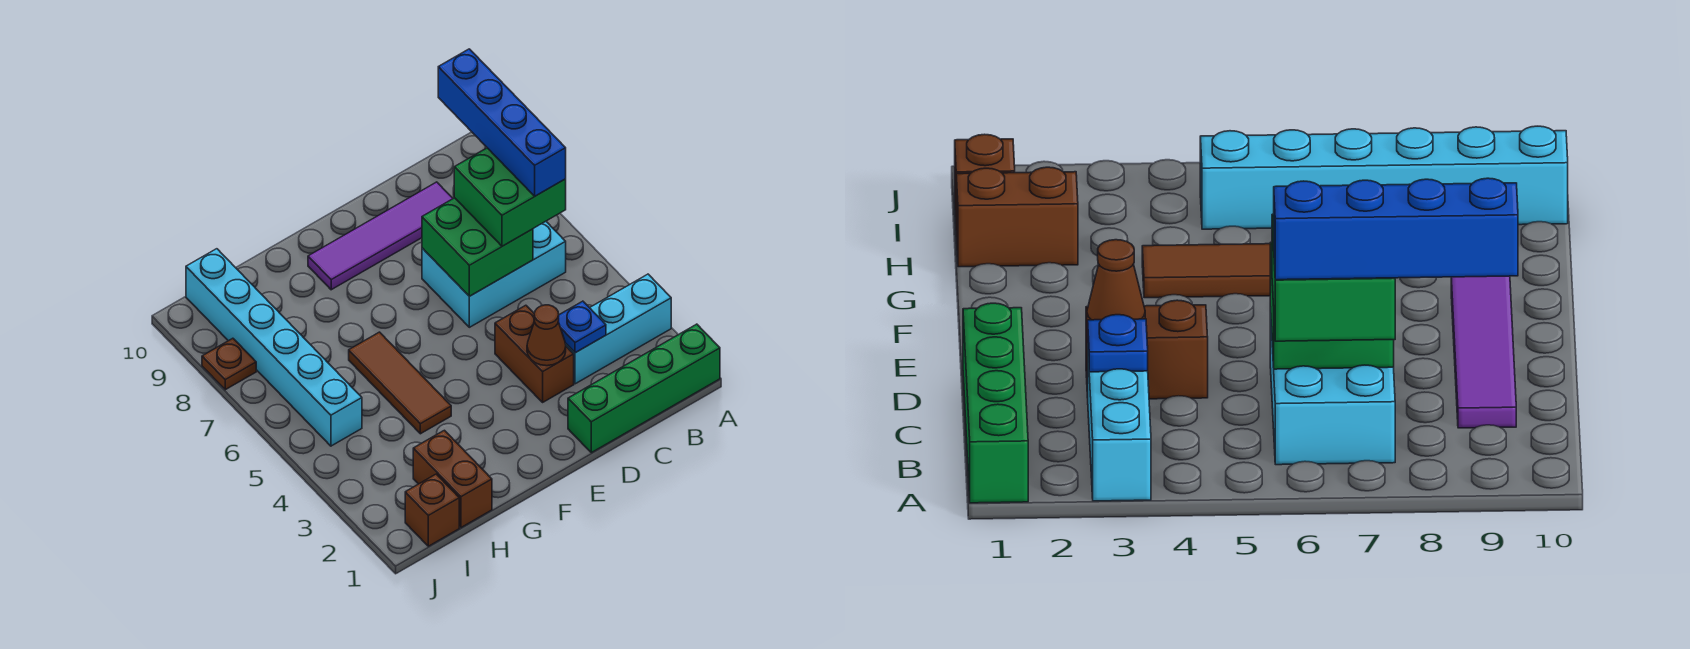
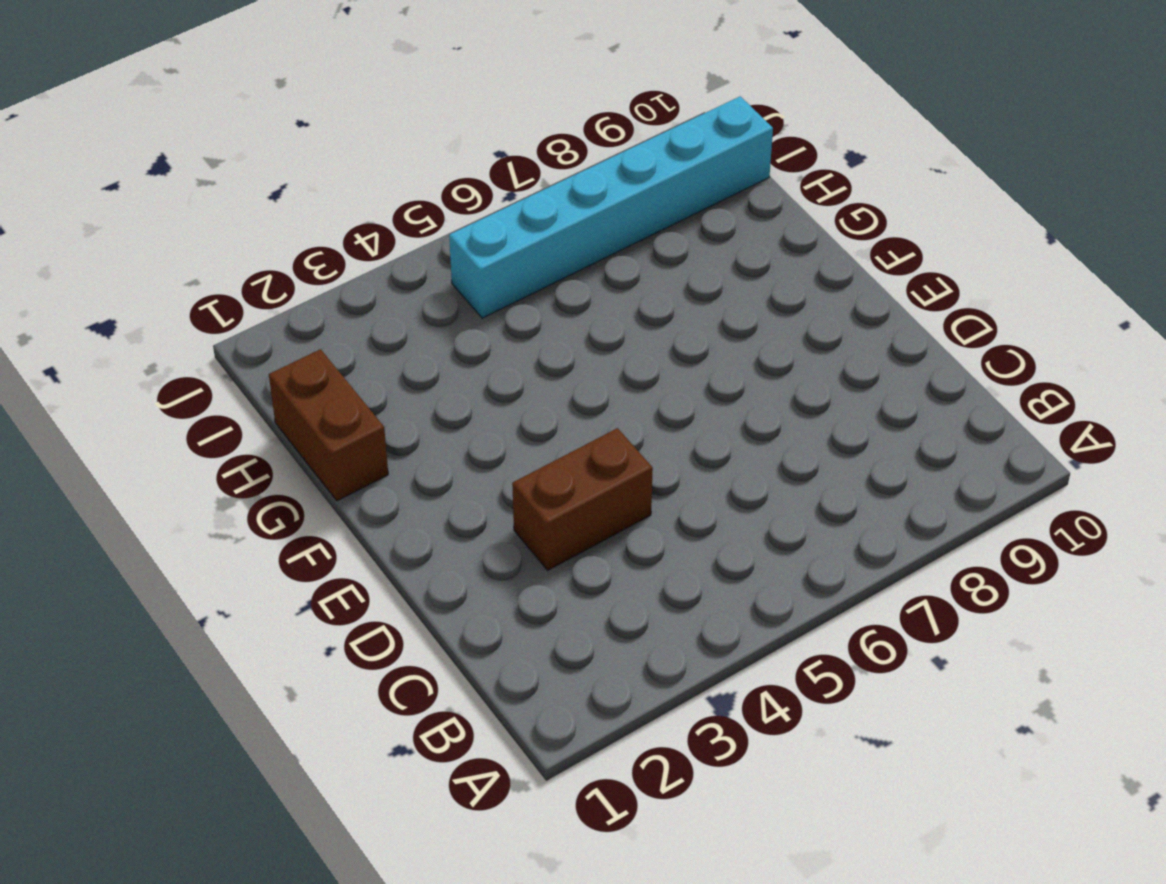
brown 1x2 brick [269,349,388,501] -> brown 1x2 brick turned to [413,430,492,528]
none -> green 1x4 brick [568,324,720,453]
none -> cyan 1x3 brick [565,274,671,384]
none -> cyan 2x3 brick [422,221,566,327]

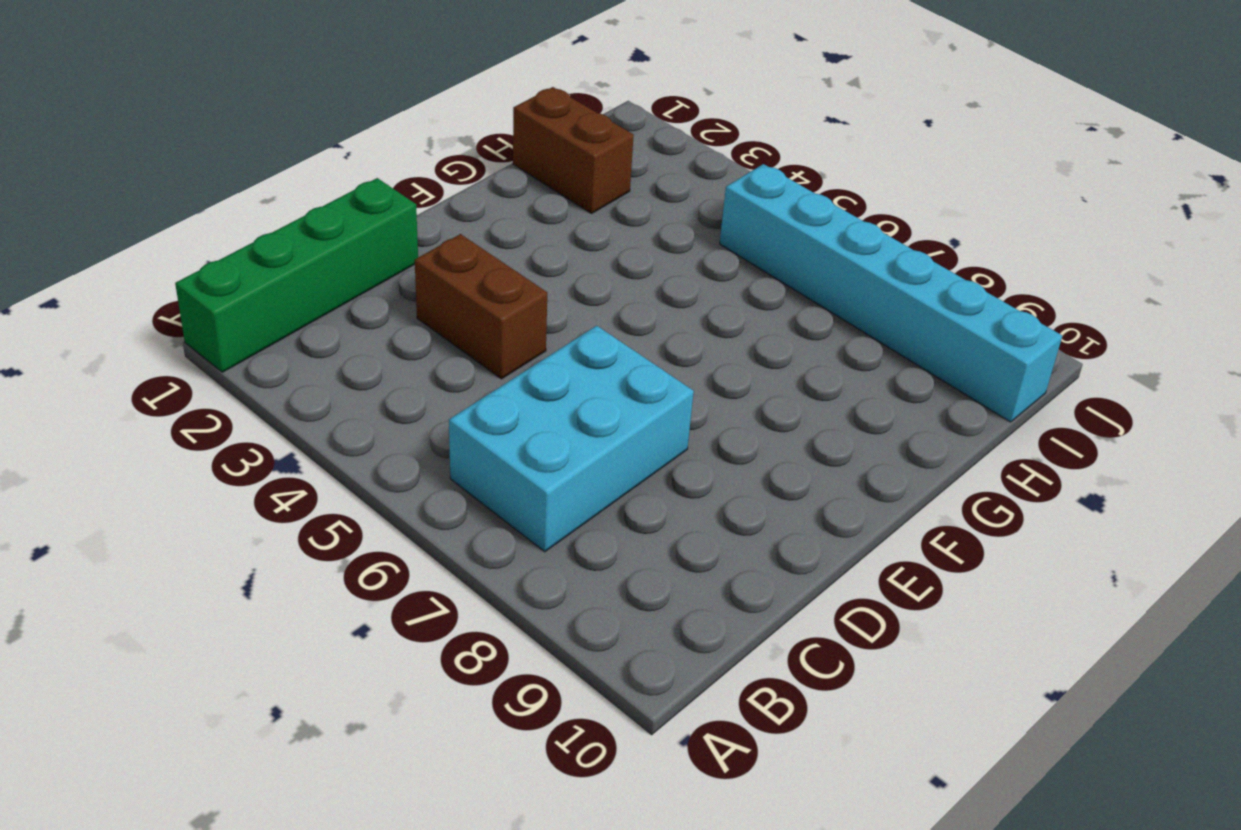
none -> cyan 1x3 brick [565,274,671,384]
none -> purple 1x4 tile [308,182,453,290]
none -> brown 1x3 tile [349,332,451,434]

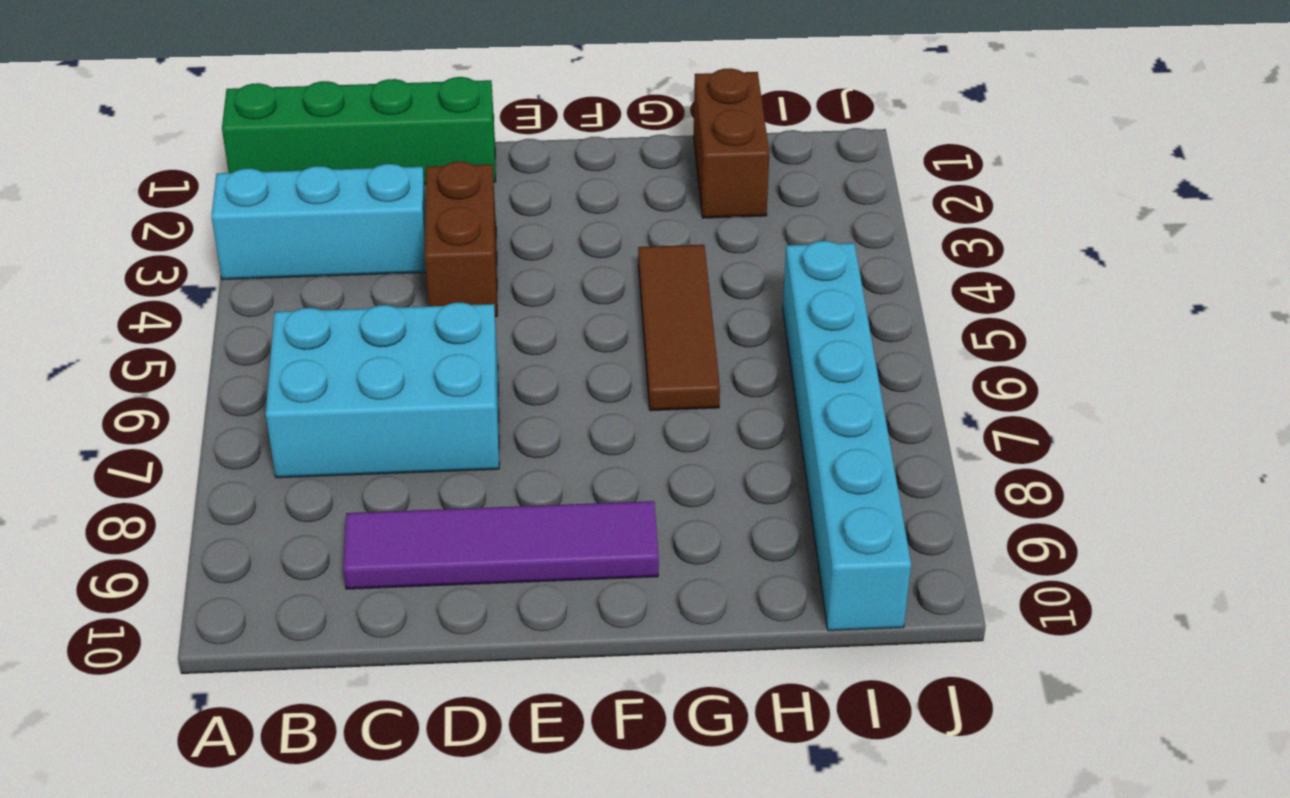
none -> brown 1x1 brick [405,474,459,546]
none -> brown 1x1 plate [202,338,256,390]
none -> blue 1x1 plate [558,301,606,353]

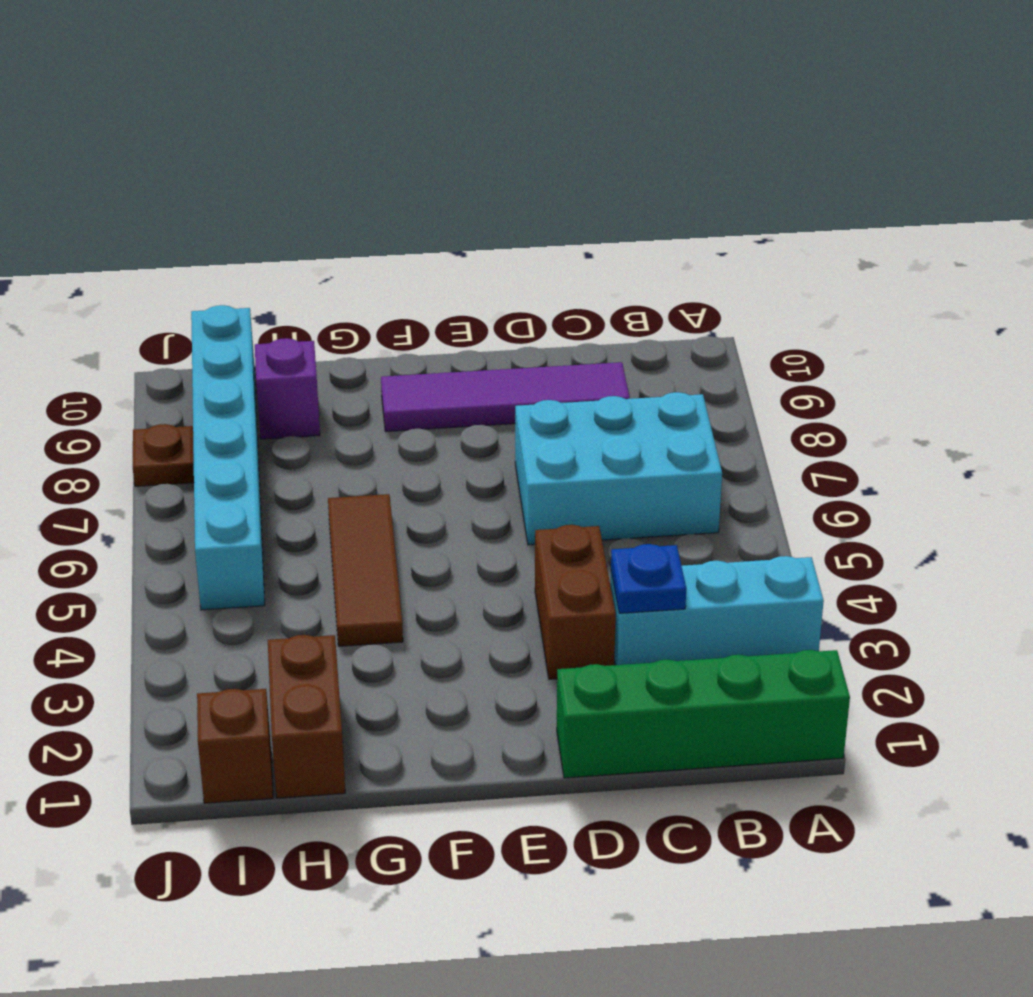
purple 1x1 brick [255,338,320,439] -> none
none -> green 2x2 brick [422,198,533,296]
none -> brown 1x1 cone [527,305,566,366]
none -> green 2x2 brick [454,148,566,246]

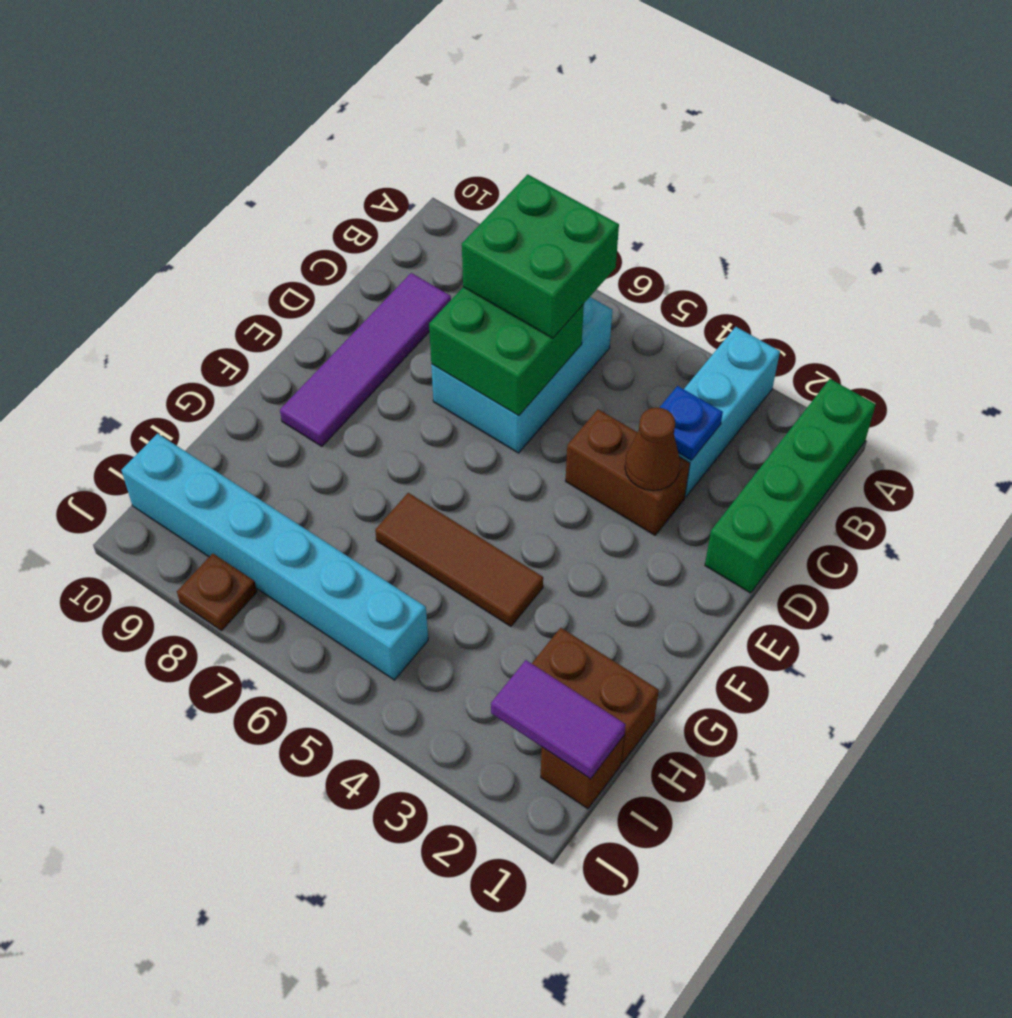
purple 1x2 tile [491,660,626,779] -> none
none -> blue 1x4 brick [438,49,566,196]

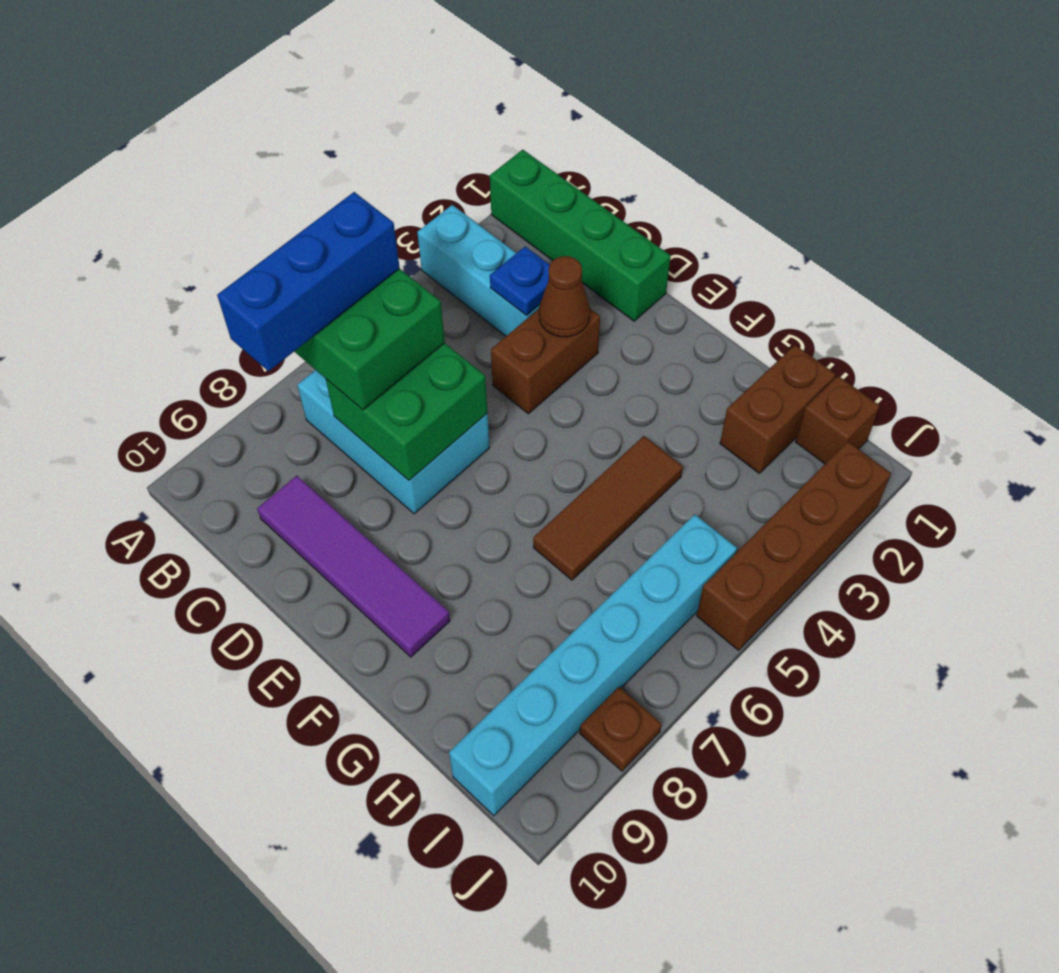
blue 1x3 brick [217,192,400,371] -> blue 1x4 brick [438,49,566,196]
brown 1x4 brick [697,442,891,650] -> none

